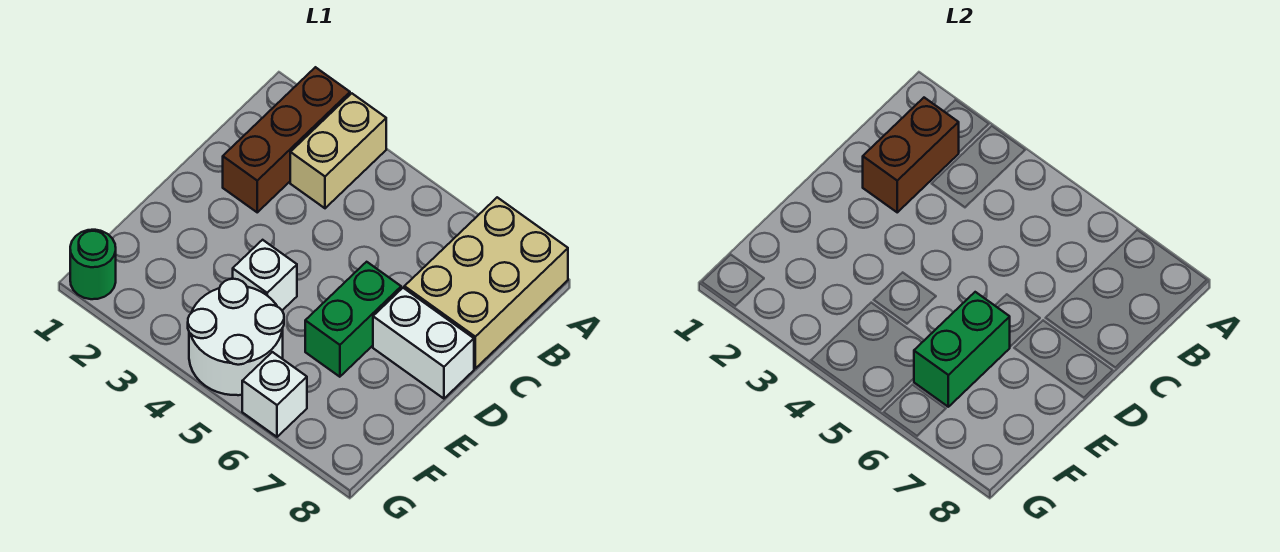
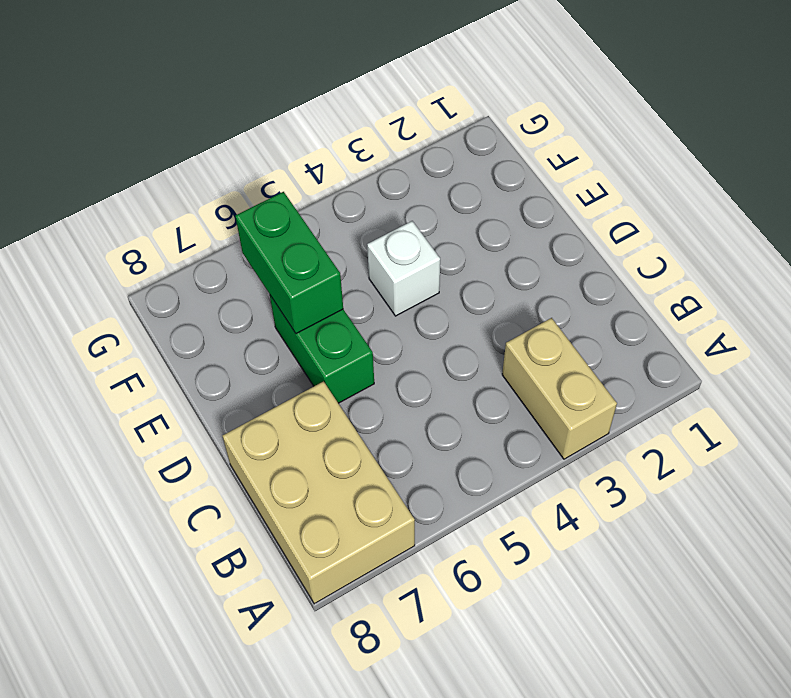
none -> brown 1x3 brick [223,67,350,212]
none -> white 1x2 brick [373,288,474,399]

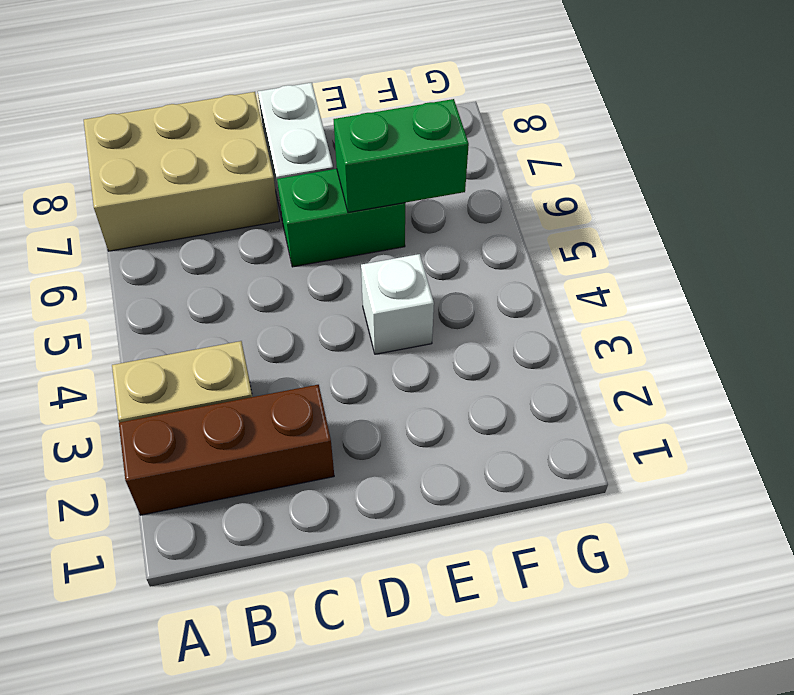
none -> white 2x2 round brick [188,279,284,395]
none -> green 1x1 round brick [70,230,116,299]

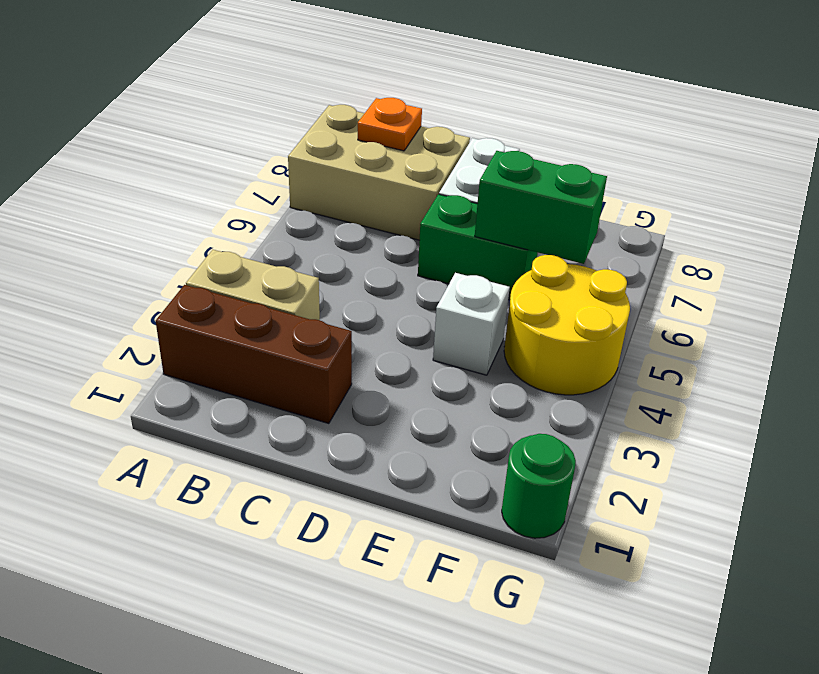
orange 1x1 plate [358,98,422,151] -> none
yellow 2x2 round brick [504,255,630,395] -> white 2x2 round brick [188,279,284,395]
none -> white 1x1 brick [242,352,307,437]
none -> brown 1x2 brick [863,98,959,212]

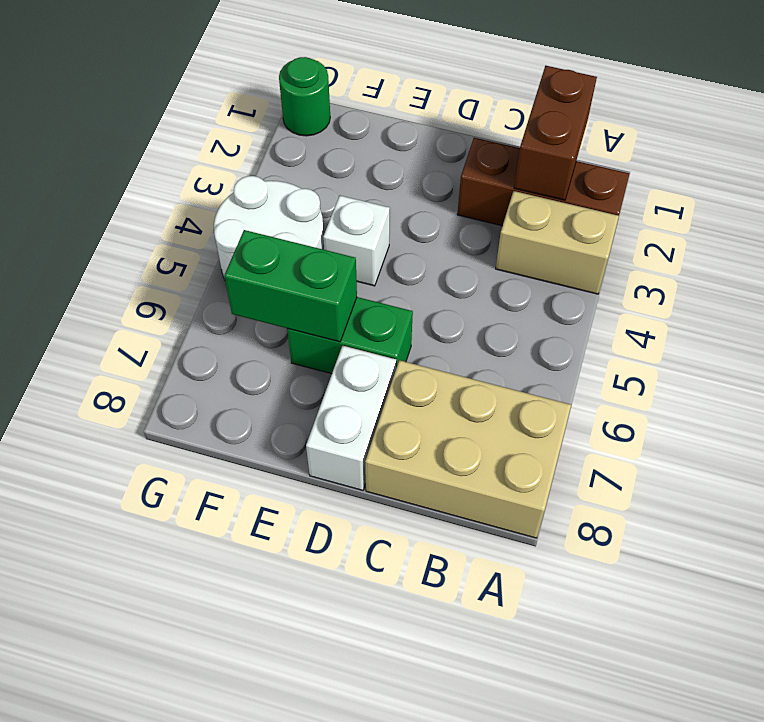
brown 1x2 brick [514,66,597,200] -> brown 1x2 brick turned to [863,98,959,212]
none -> white 1x1 brick [242,352,307,437]

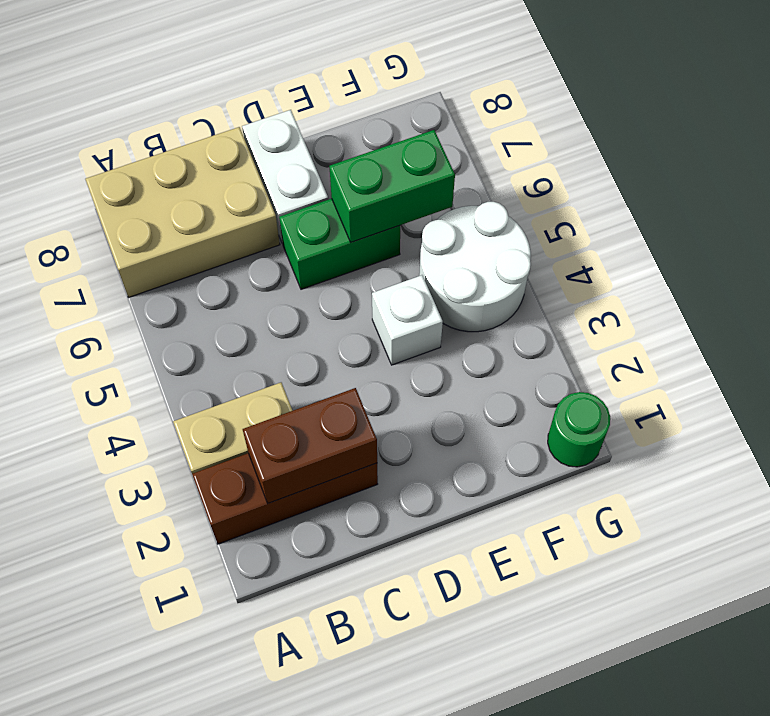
none -> white 1x1 brick [242,352,307,437]

